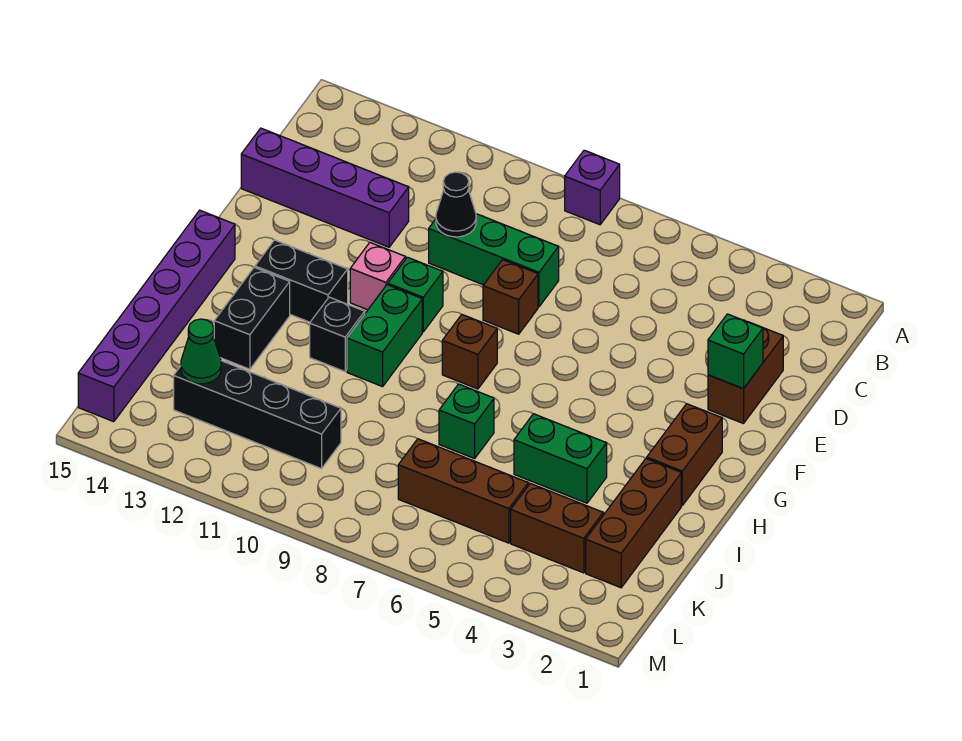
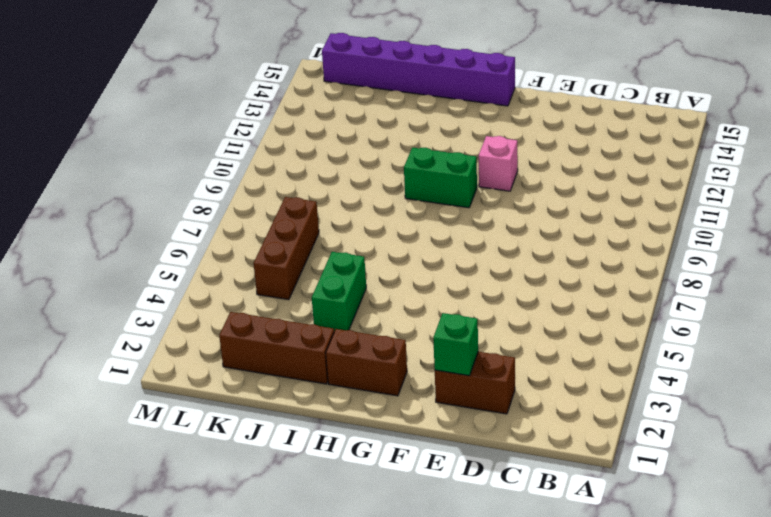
none -> purple 1x1 brick [565,150,620,225]
none -> green 1x3 brick [429,214,559,307]
none -> purple 1x4 brick [241,128,409,247]

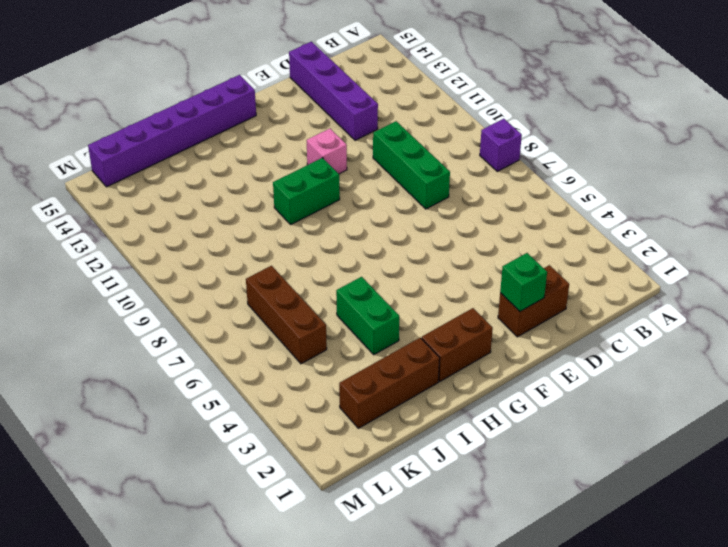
none -> brown 1x1 brick [483,260,538,334]
none -> green 1x1 brick [388,257,443,332]
none -> brown 1x1 brick [442,315,497,389]

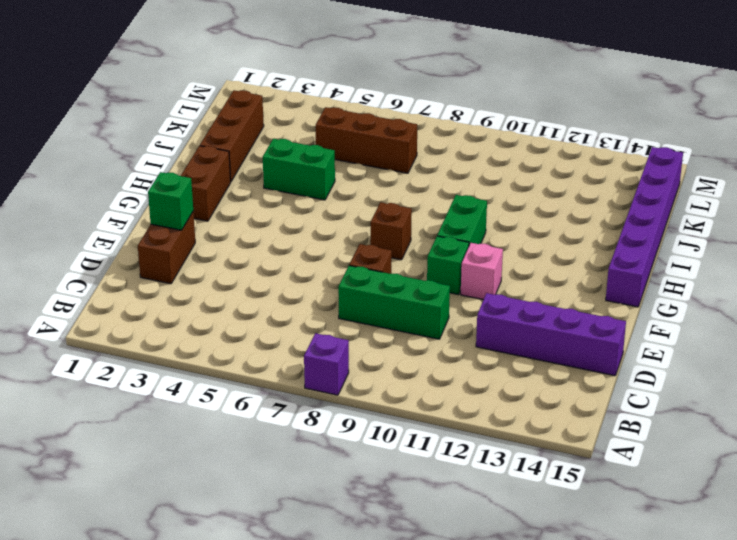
none -> black 1x2 brick [255,240,348,322]
none -> black 1x1 brick [310,297,365,372]
none -> black 1x2 brick [214,267,290,369]

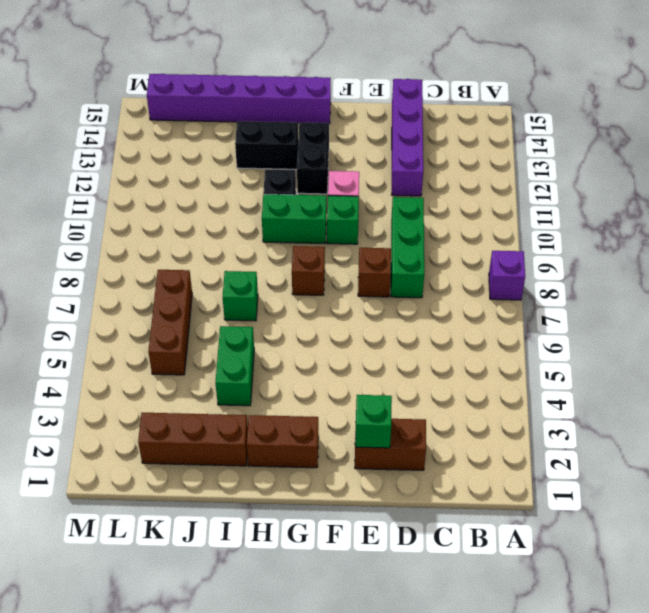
none -> brown 1x2 brick [511,483,603,573]
none -> black 1x4 brick [174,361,341,469]
none -> black 1x1 cone [436,172,476,237]

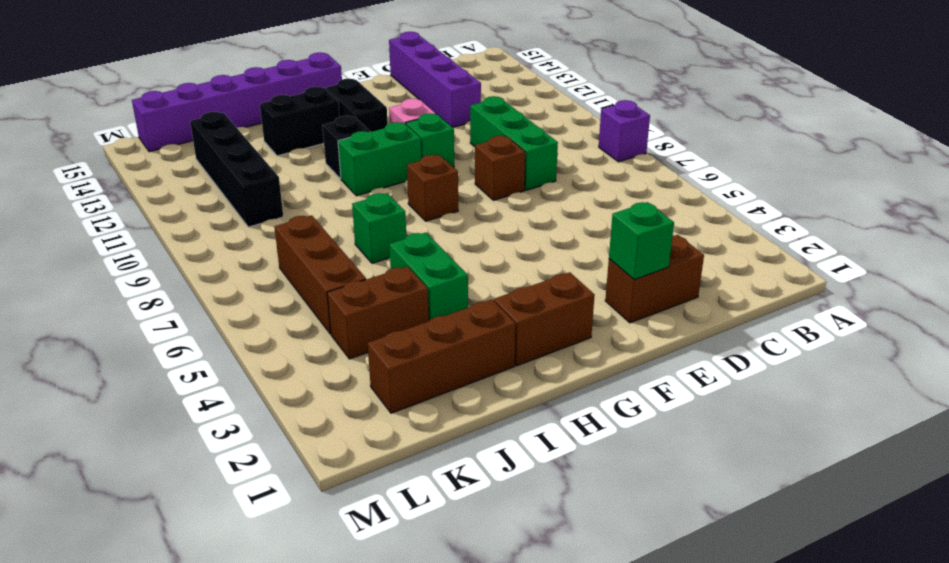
brown 1x2 brick [327,266,429,359] -> brown 1x2 brick turned to [511,483,603,573]
none -> black 1x1 cone [436,172,476,237]
none -> green 1x1 cone [181,319,221,384]

